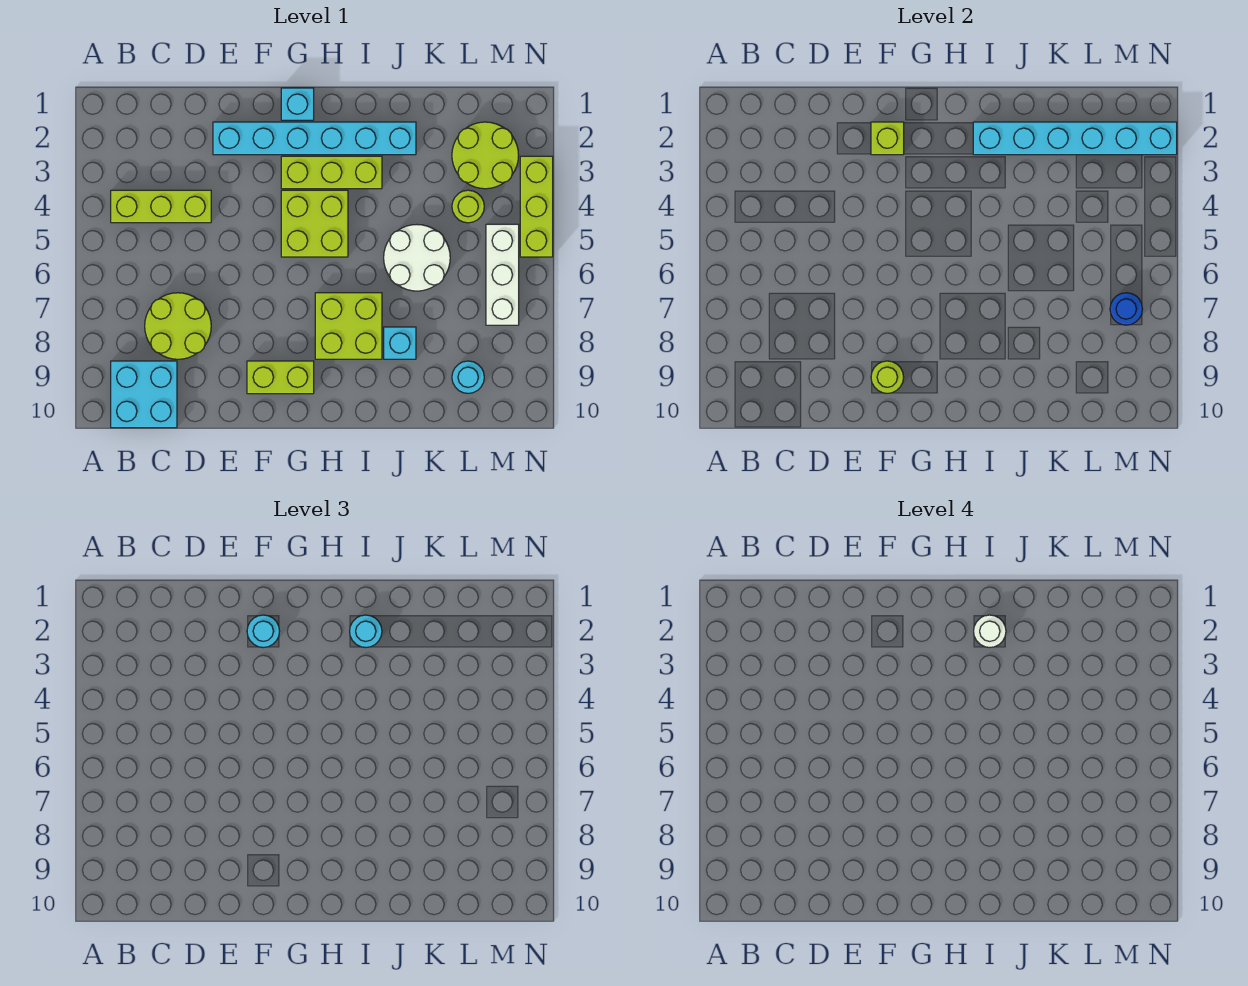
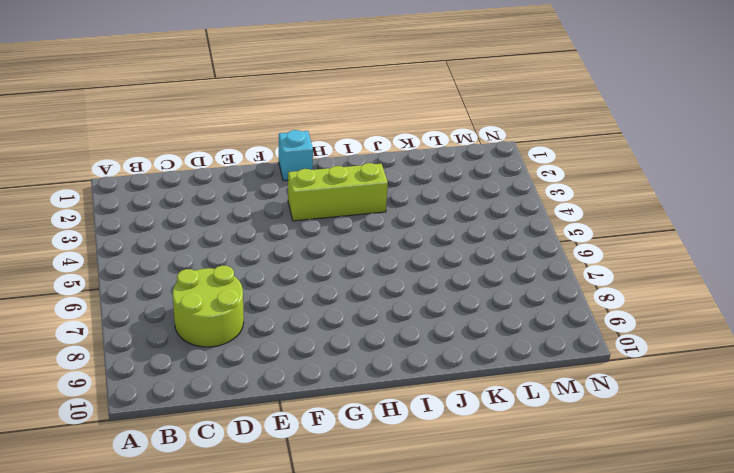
none -> lime 1x3 brick [111,190,211,223]
none -> cyan 2x2 brick [111,361,177,428]
none -> cyan 1x6 brick [213,122,416,155]

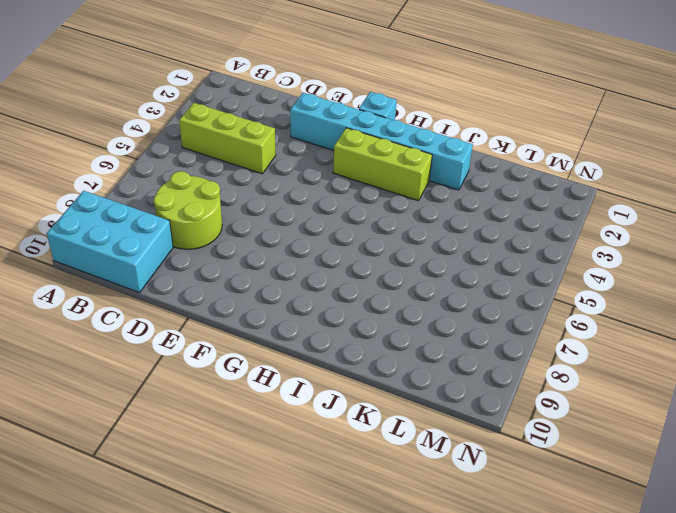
cyan 2x3 brick [47,191,173,293] -> cyan 2x2 brick [111,361,177,428]
none -> lime 1x2 brick [247,361,314,394]
none -> lime 2x2 brick [281,190,348,257]
none -> lime 2x2 brick [315,293,382,359]

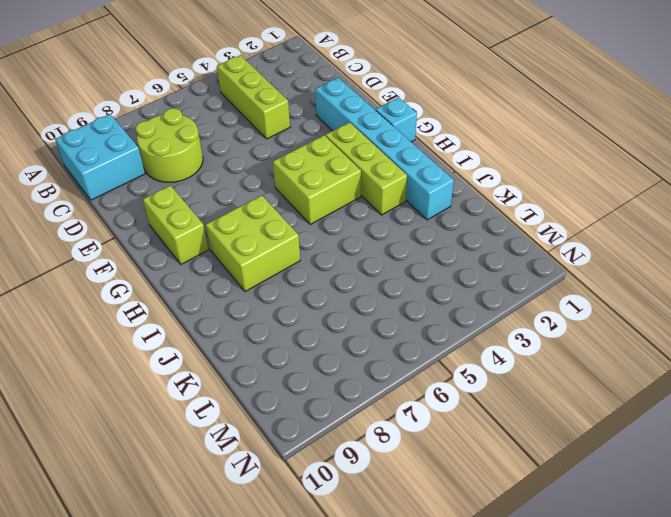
none -> white 2x2 round brick [384,225,450,291]
none -> cyan 1x1 brick [384,327,416,359]
none -> lime 2x2 round brick [452,122,519,189]

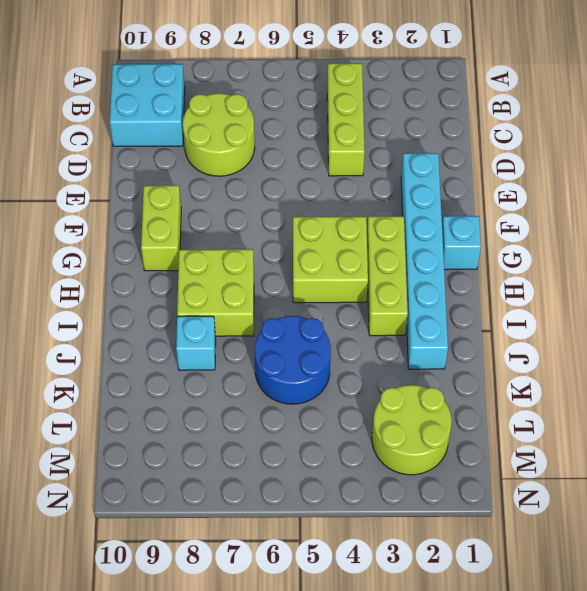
blue 2x2 round brick [254,316,331,404] -> white 2x2 round brick [384,225,450,291]
none -> lime 1x1 round brick [452,190,484,223]
none -> cyan 1x1 round brick [452,361,484,393]
none -> white 1x3 brick [486,224,519,325]

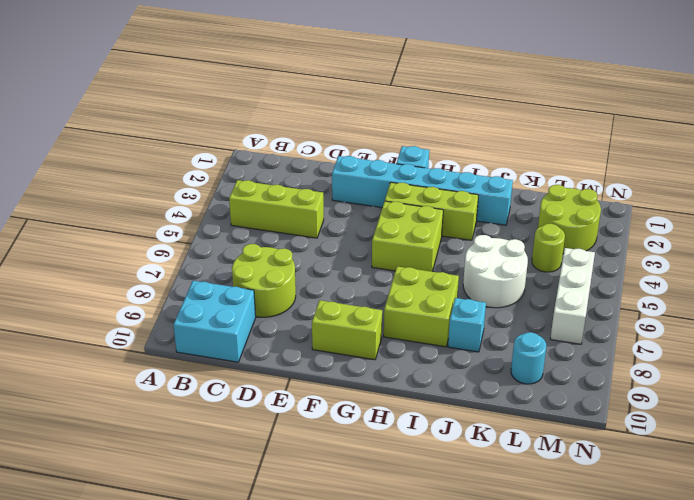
none -> lime 1x3 brick [520,156,553,257]
none -> lime 1x1 brick [871,122,904,155]
none -> lime 1x1 round brick [871,361,904,393]

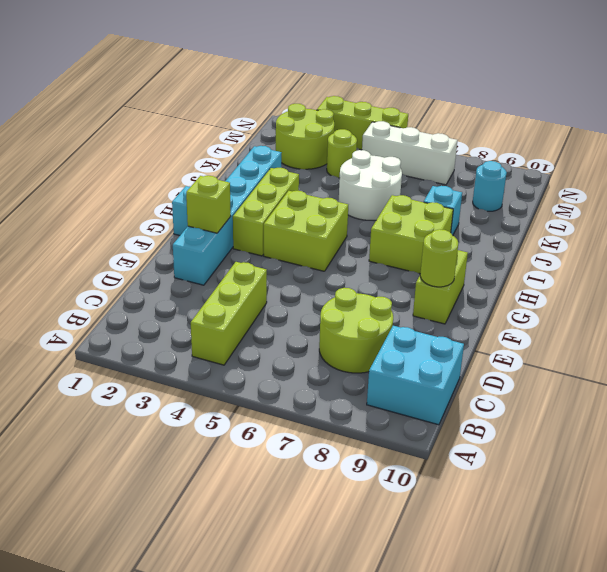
none -> cyan 1x6 brick [973,122,1177,155]
none -> blue 1x1 round brick [1110,293,1142,325]
none -> cyan 1x1 round brick [247,615,280,648]

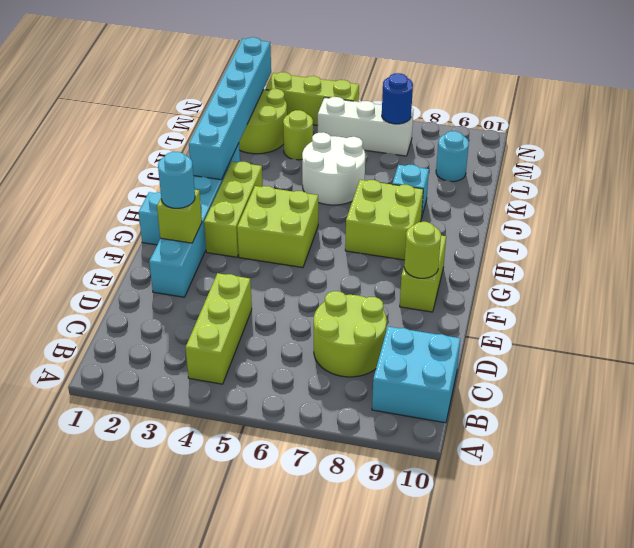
none -> cyan 1x1 round brick [350,615,382,648]
none -> white 1x1 round brick [974,615,1006,648]

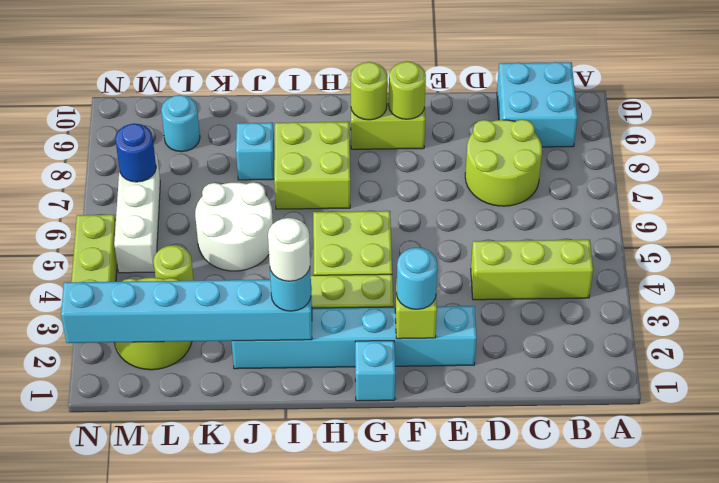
lime 1x1 round brick [351,62,387,120] -> none

